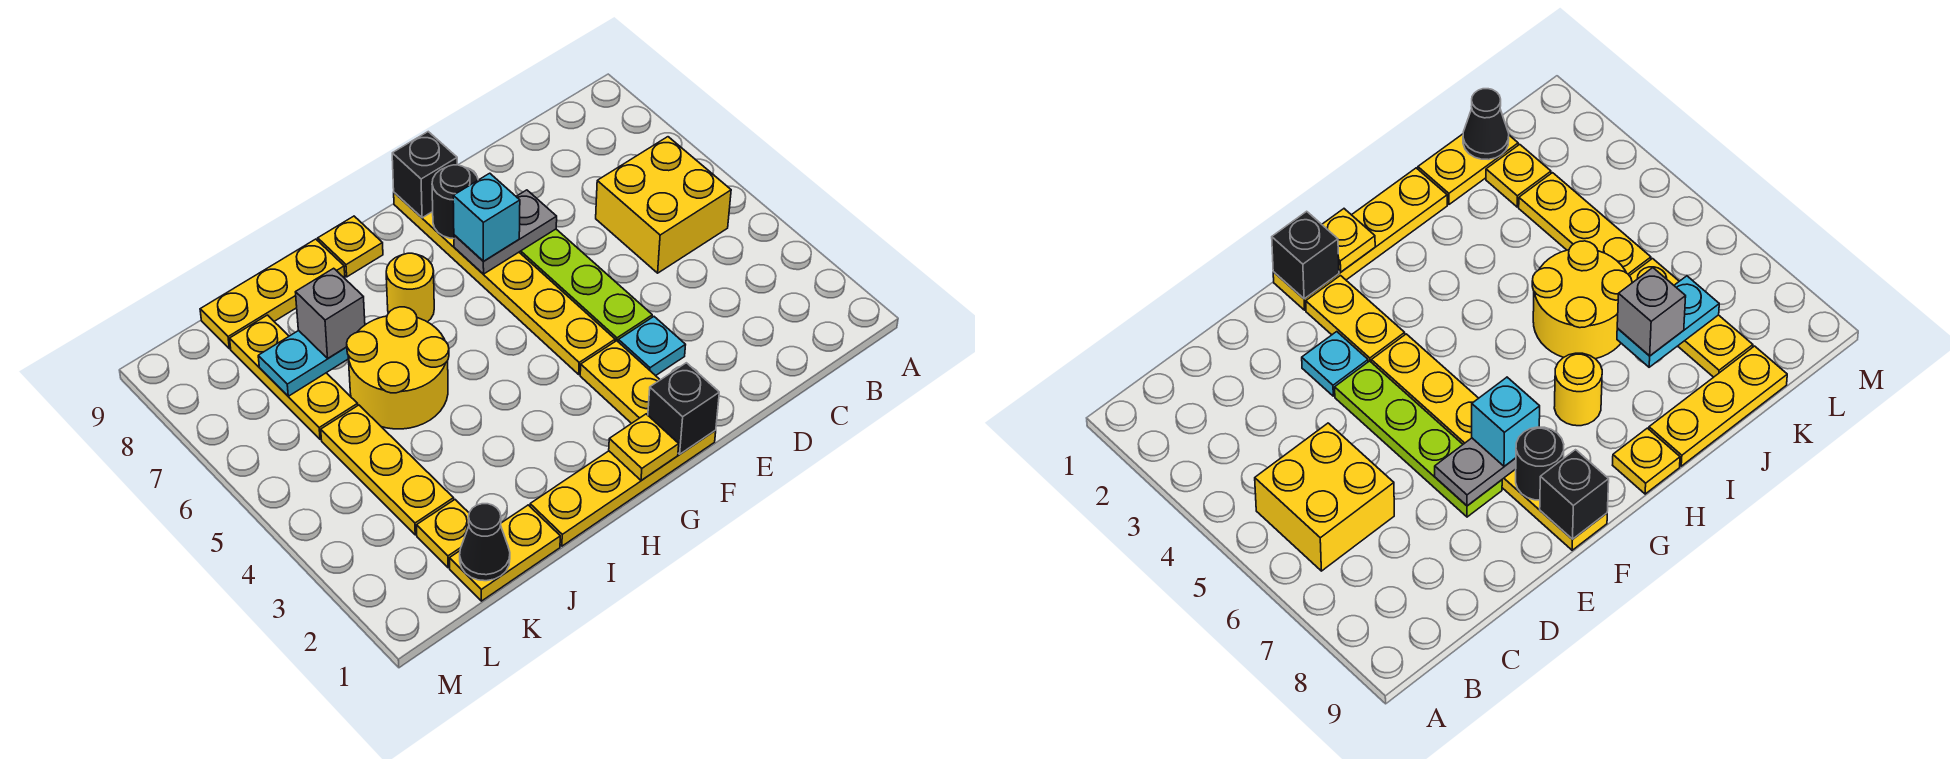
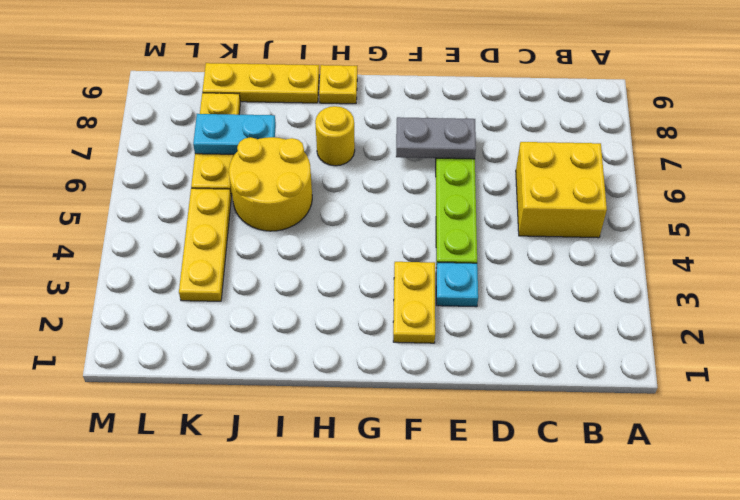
none -> yellow 1x4 plate [530,430,716,546]
none -> yellow 1x6 plate [394,193,615,374]
none -> yellow 1x2 plate [449,505,560,601]

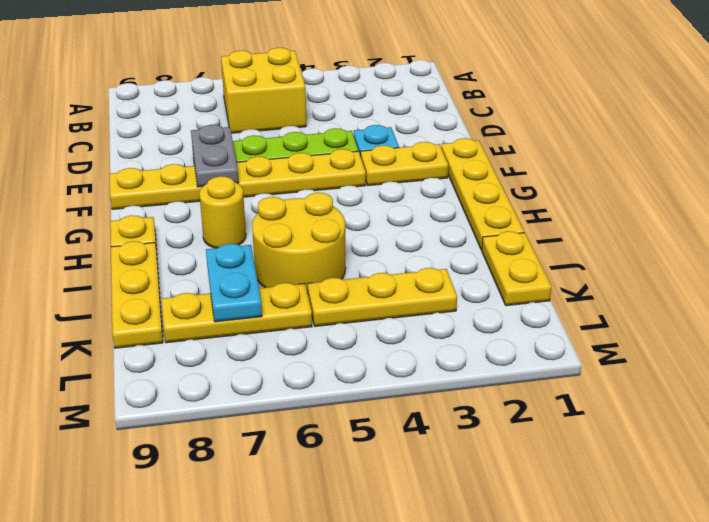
none -> yellow 1x1 plate [417,500,469,568]
none -> black 1x1 brick [648,363,719,454]
none -> black 1x1 round brick [432,165,478,239]

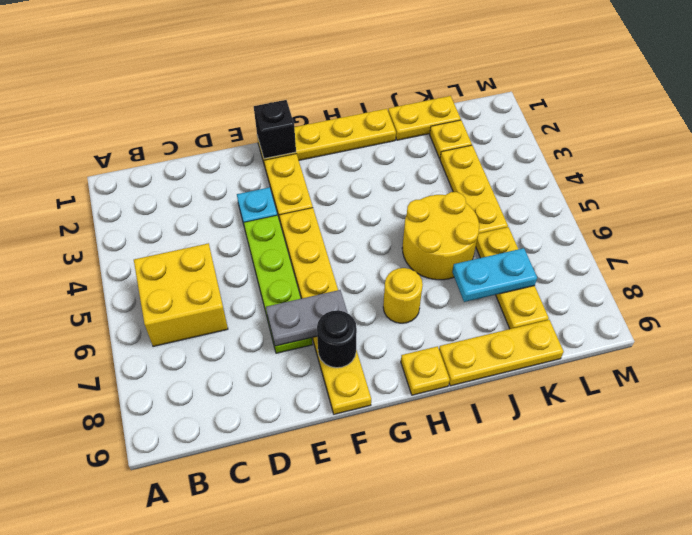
none -> black 1x1 brick [392,132,457,218]
none -> yellow 1x1 plate [609,414,679,481]
none -> black 1x1 cone [460,504,510,581]

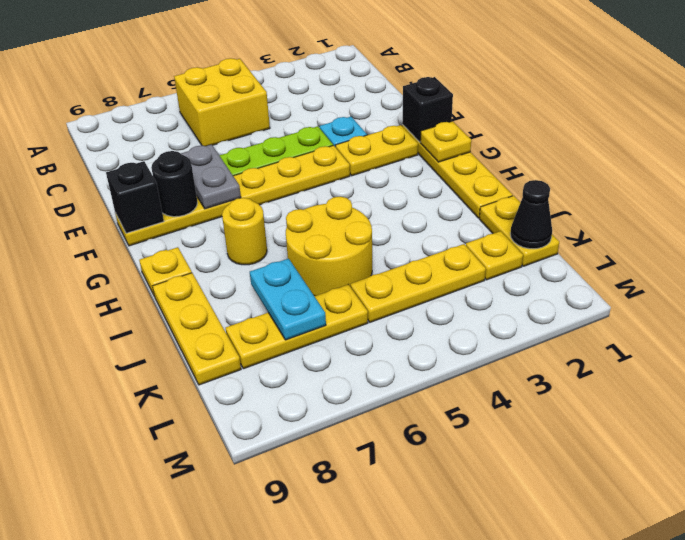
none -> cyan 1x1 brick [453,173,520,261]
none -> grey 1x1 brick [296,268,365,358]

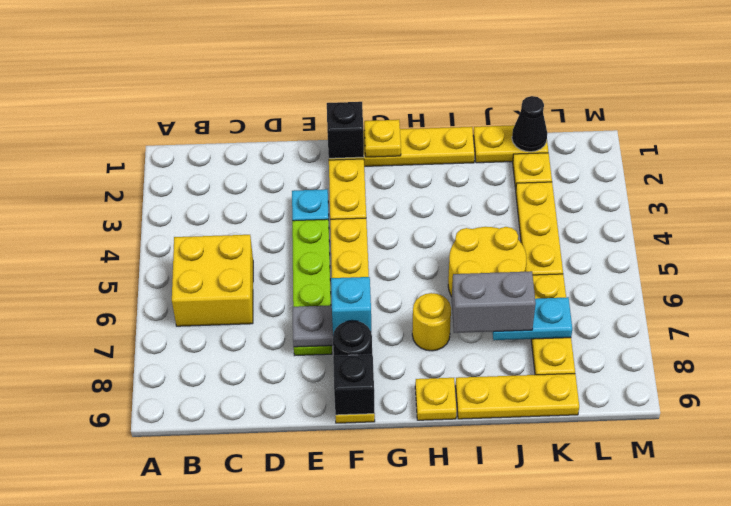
grey 1x2 brick [452,271,536,333] -> grey 1x1 brick [296,268,365,358]

